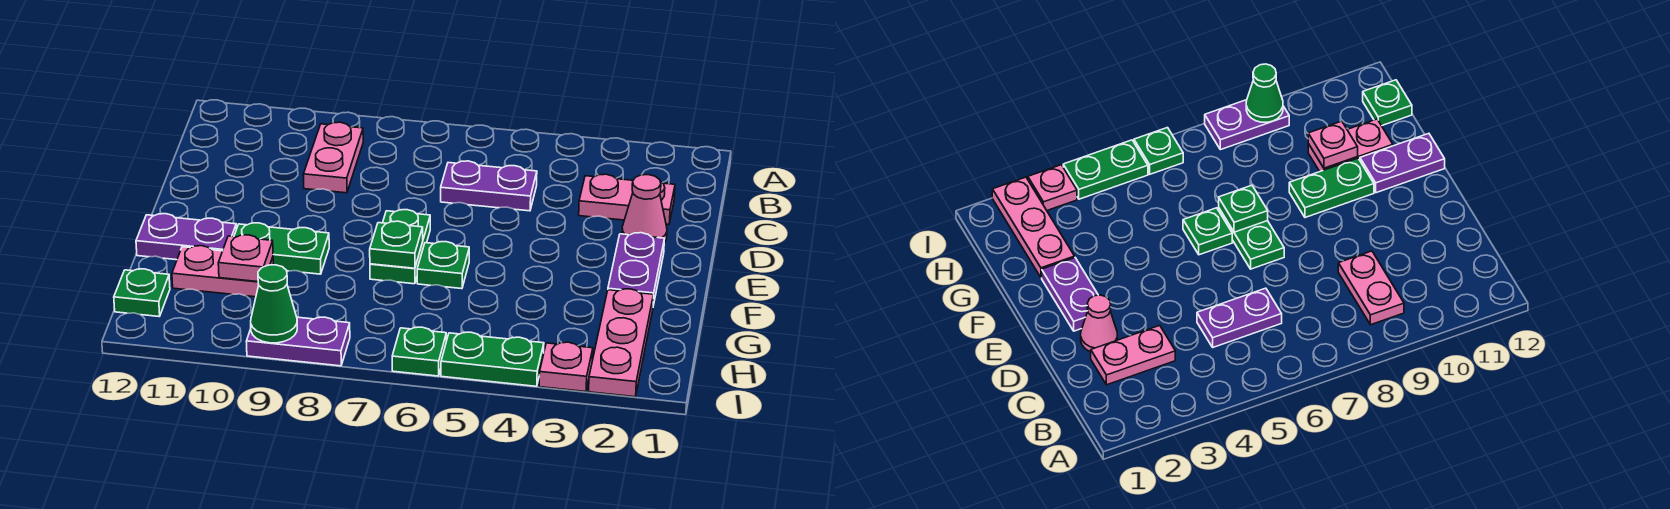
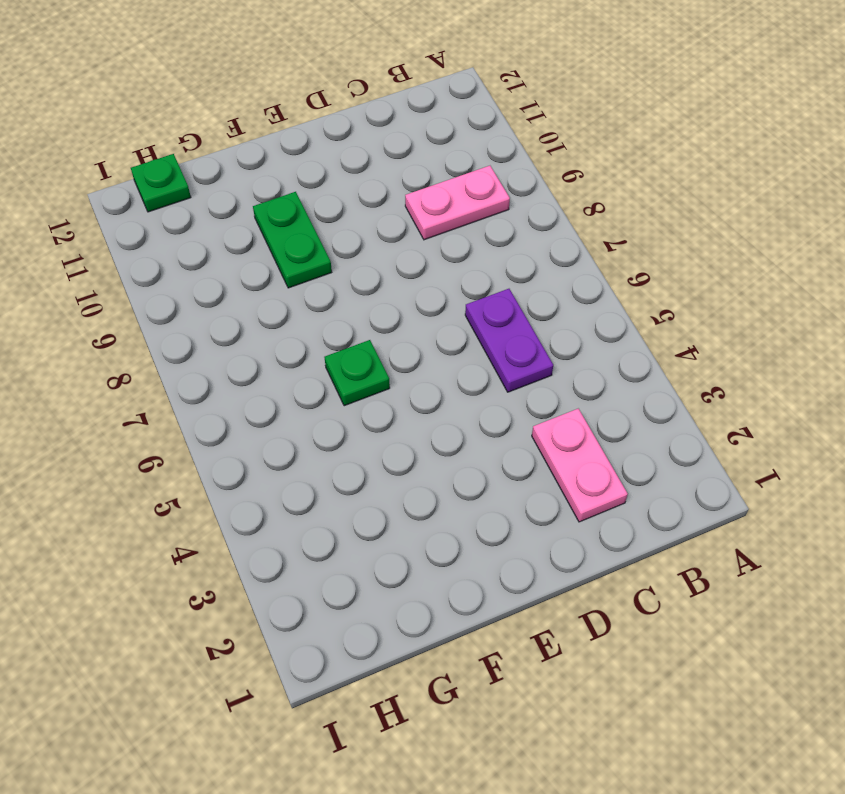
none -> pink 1x1 cone [622,175,667,243]
none -> purple 1x2 plate [608,233,664,305]
none -> green 1x2 plate [370,210,430,284]

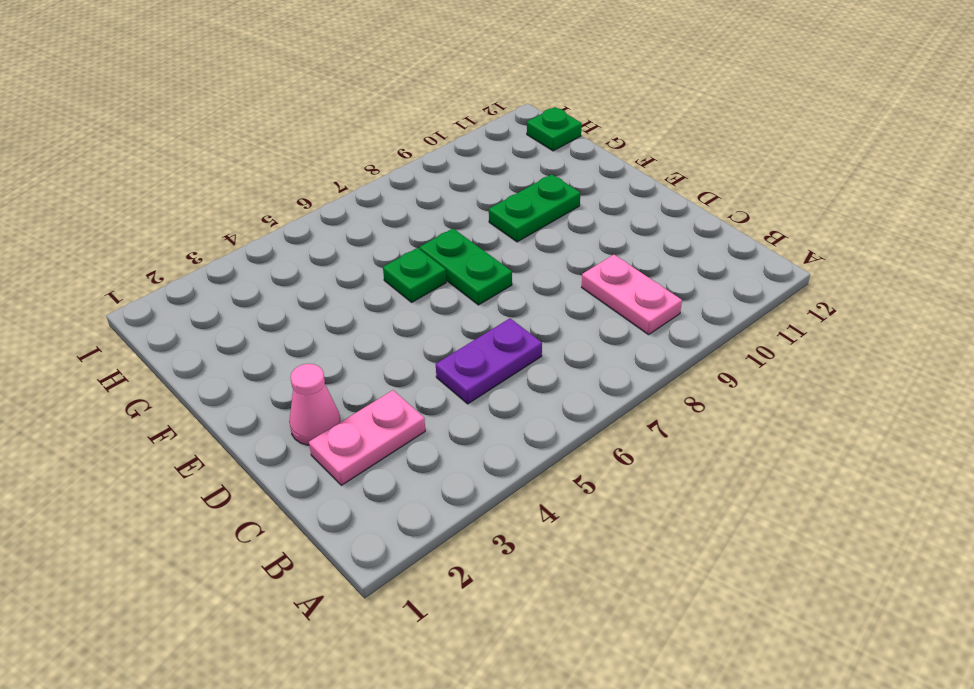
none -> purple 1x2 plate [608,233,664,305]
none -> purple 1x2 plate [136,214,236,260]
none -> pink 1x3 plate [589,289,653,397]

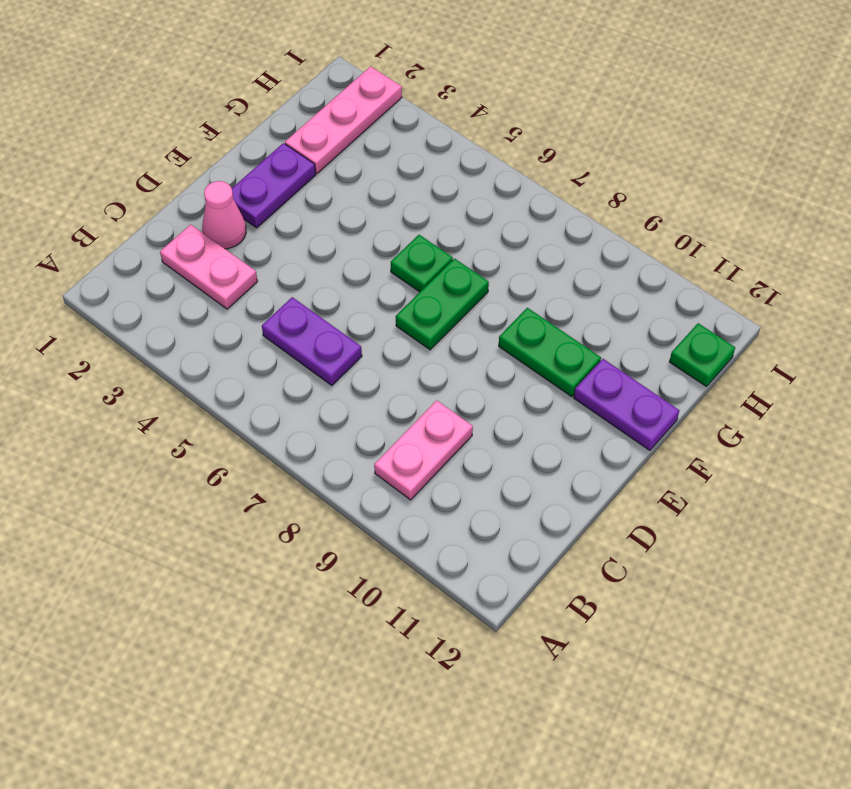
none -> pink 1x2 plate [172,246,273,297]
none -> pink 1x1 plate [539,342,593,392]
none -> green 1x2 plate [441,332,544,386]

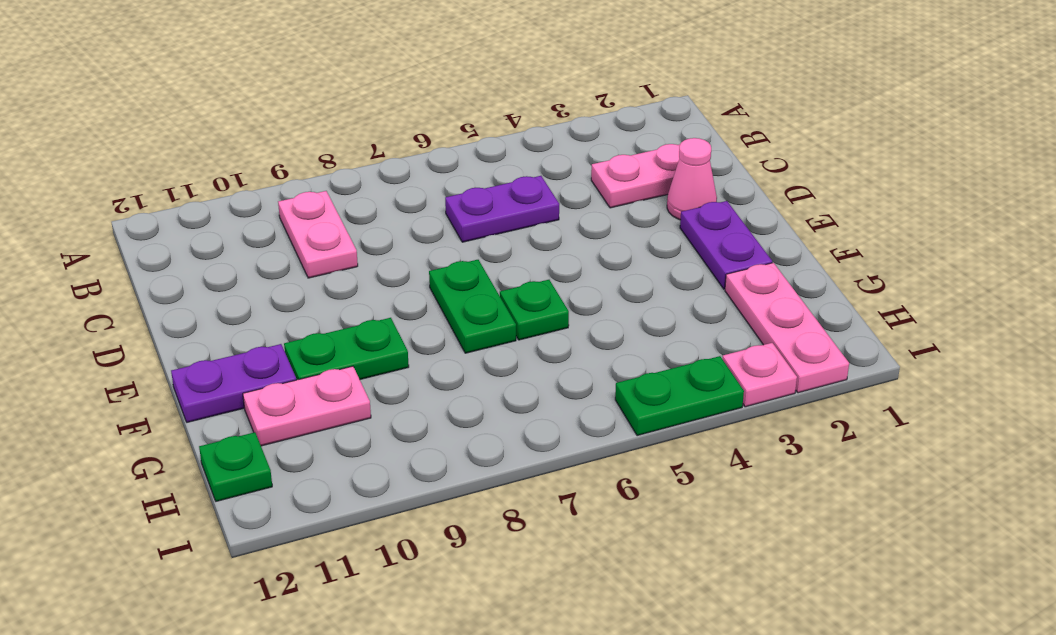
none -> green 1x1 plate [392,327,446,376]
none -> purple 1x2 plate [246,317,350,366]
none -> green 1x1 plate [370,221,423,268]

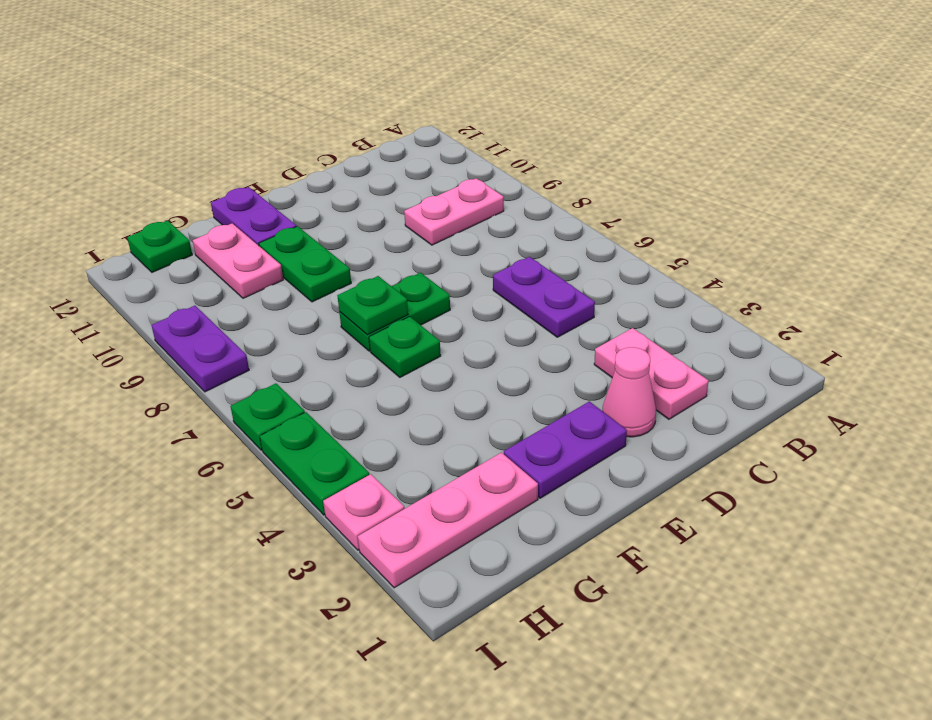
none -> pink 1x1 plate [218,235,273,282]
none -> green 1x1 cone [251,265,297,343]

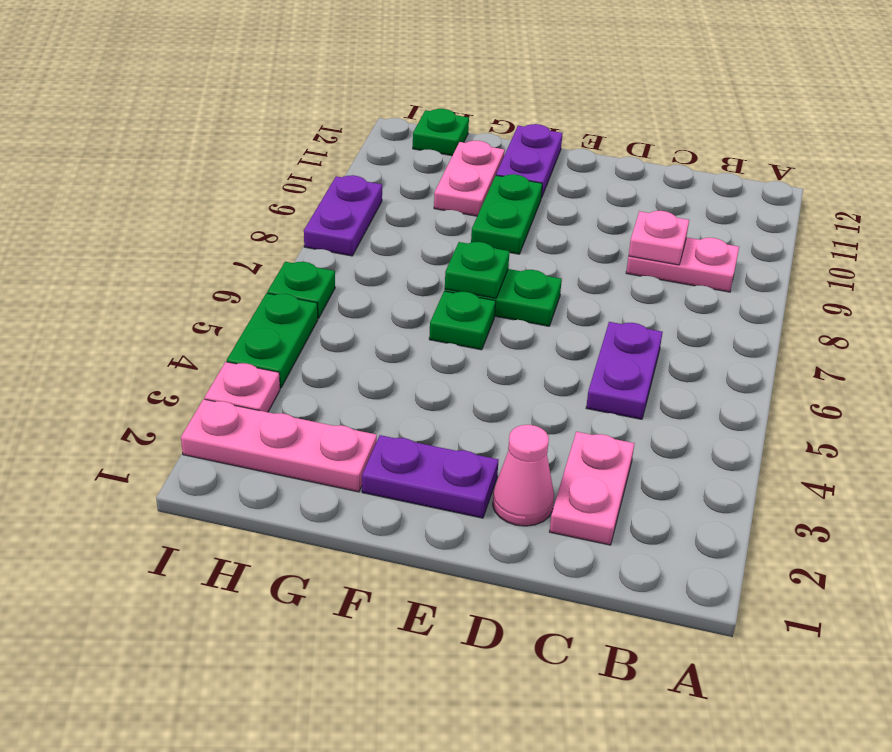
pink 1x1 plate [629,211,689,265] -> pink 1x1 plate moved to [218,235,273,282]
none -> green 1x1 cone [251,265,297,343]

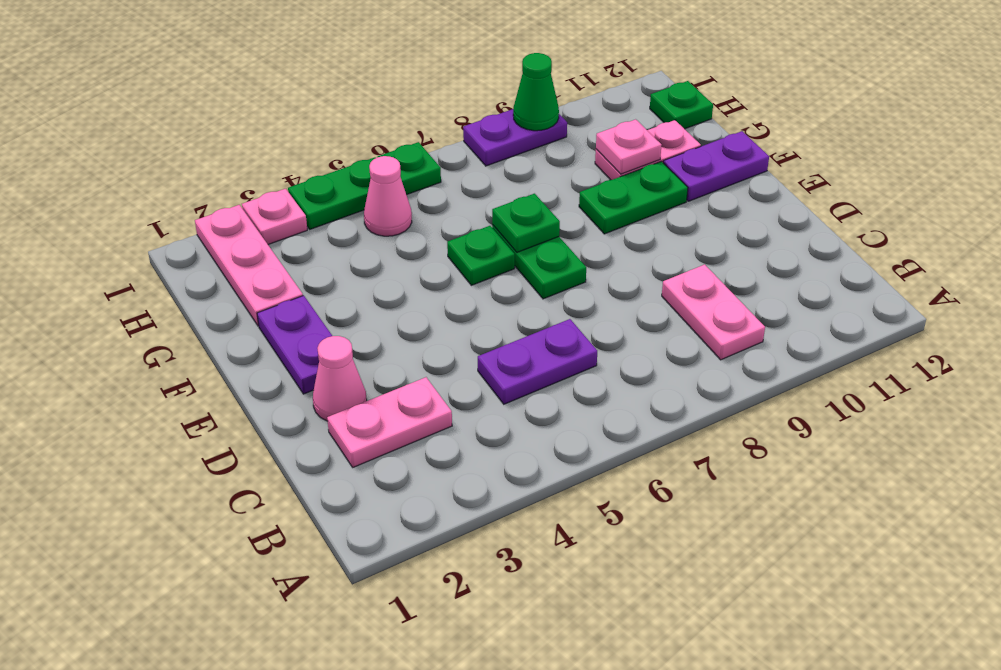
pink 1x1 cone [364,156,412,236] -> none

